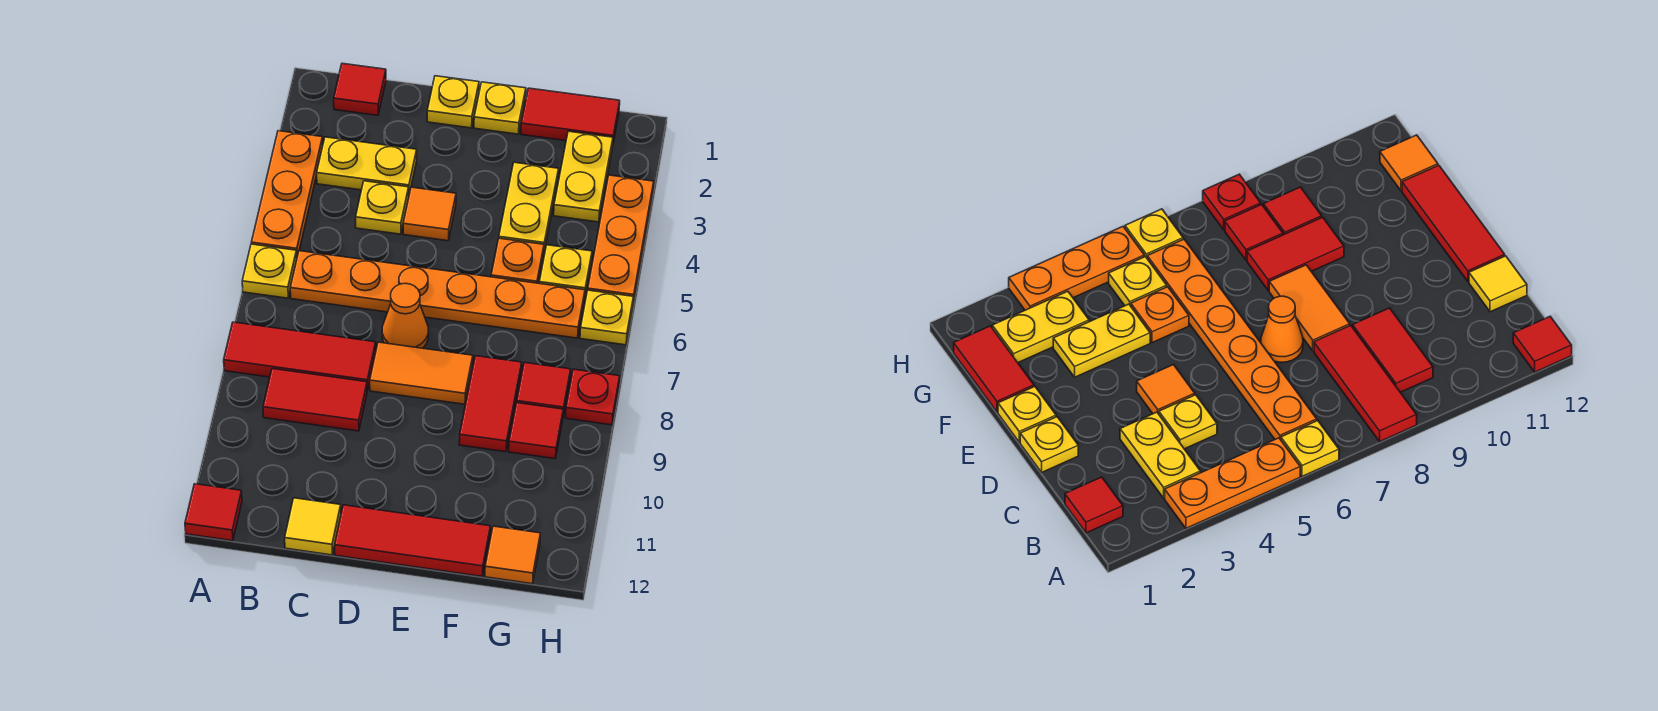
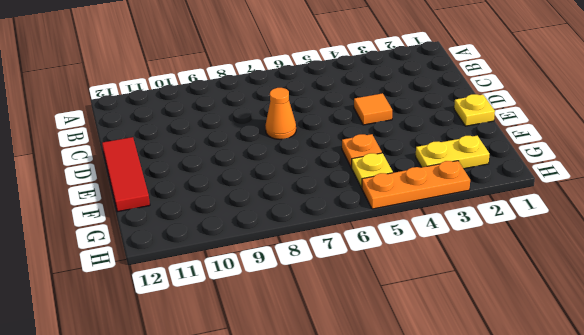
none -> orange 1x3 plate [251,131,323,256]
none -> yellow 1x1 plate [242,244,297,298]
none -> red 1x3 tile [224,322,376,390]

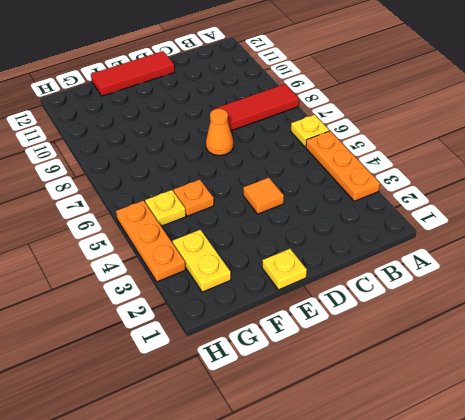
none -> red 1x1 tile [185,484,242,541]
none -> red 1x1 tile [334,63,386,115]
none -> yellow 1x2 plate [317,137,417,194]

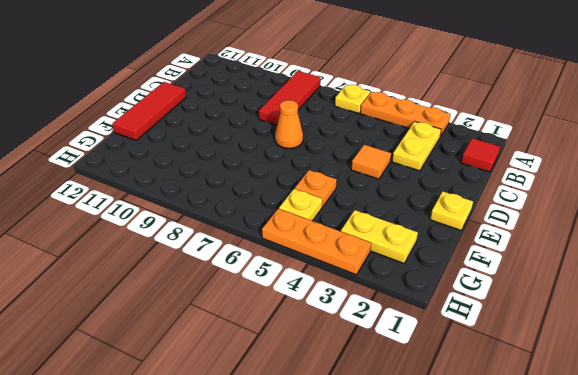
none -> red 1x1 tile [185,484,242,541]
none -> orange 1x6 plate [290,251,585,338]
none -> red 1x2 tile [263,369,367,431]

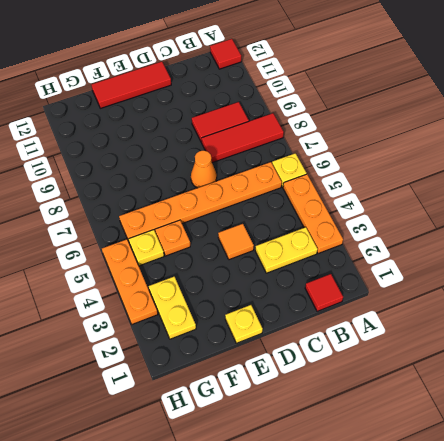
none -> yellow 1x1 plate [356,181,409,234]
none -> yellow 1x1 tile [285,498,341,555]
none -> yellow 1x1 plate [427,76,479,128]

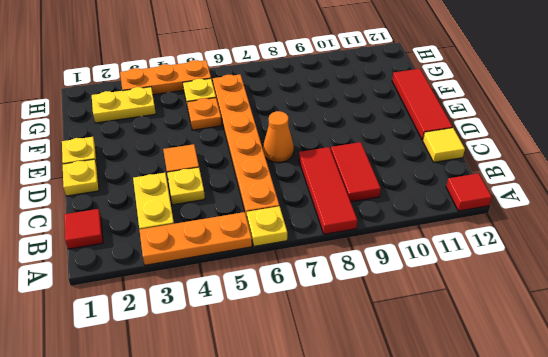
none -> orange 1x2 tile [370,342,473,404]
none -> red 1x2 tile [521,88,620,143]
none -> yellow 1x2 plate [499,162,559,251]

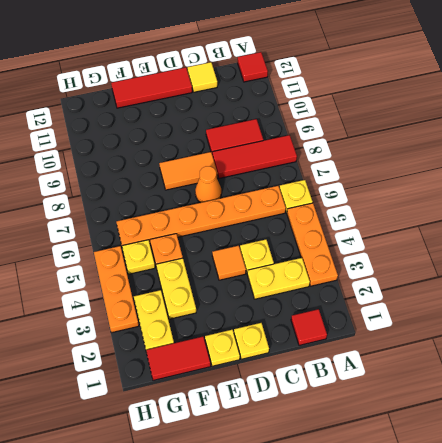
none -> red 1x2 tile [459,356,522,452]
none -> red 1x1 tile [517,363,571,416]
none -> red 1x1 tile [509,403,563,459]

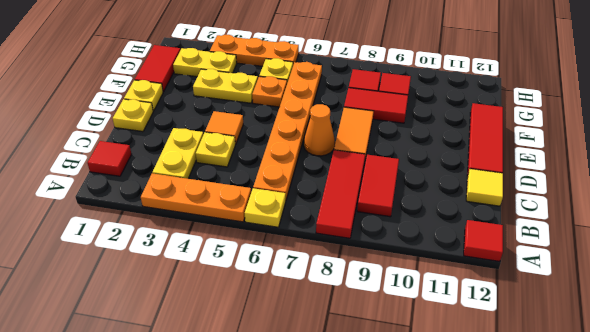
none -> orange 1x1 tile [485,526,541,584]
none -> yellow 1x1 plate [580,290,634,345]
none -> red 1x1 plate [565,369,620,425]

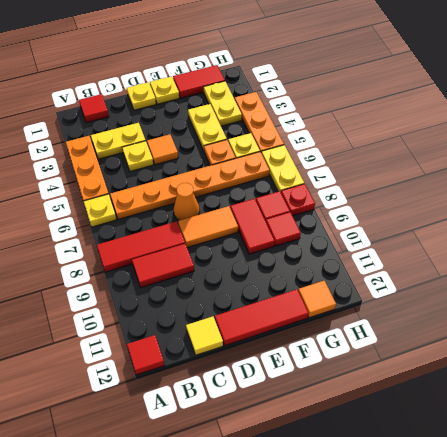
yellow 1x2 plate [261,145,304,192] -> yellow 1x1 plate [580,290,634,345]

